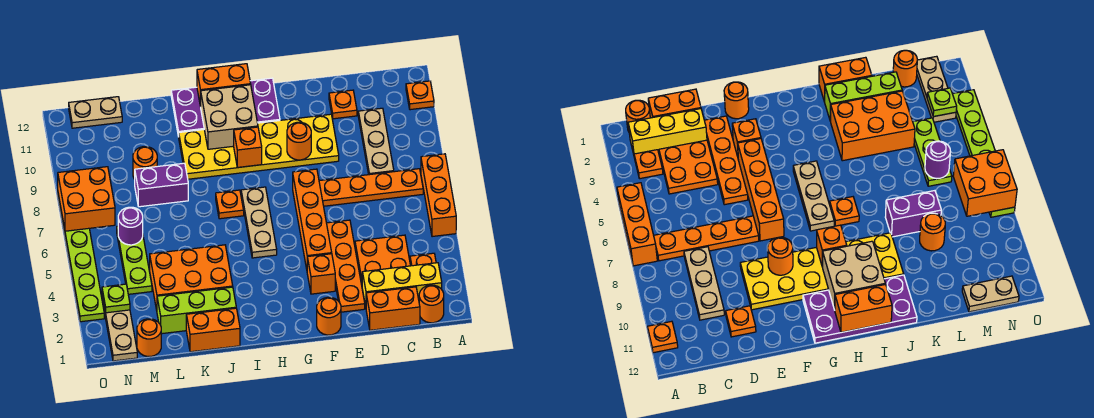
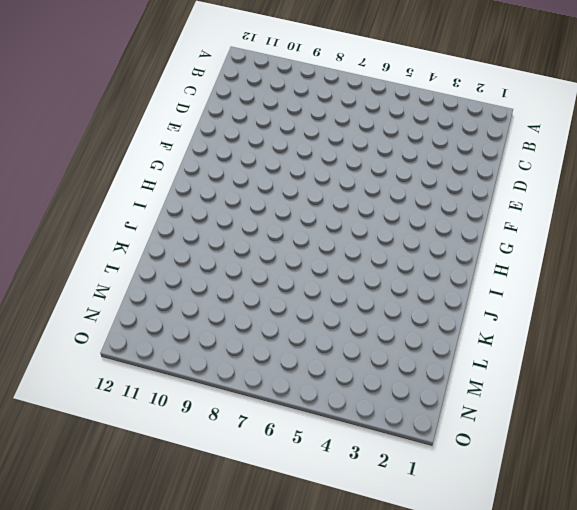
none -> orange 1x3 brick [421,154,456,237]
none -> orange 1x1 plate [406,81,434,110]
none -> orange 1x1 round brick [419,285,444,323]
none -> yellow 1x3 brick [362,263,442,306]

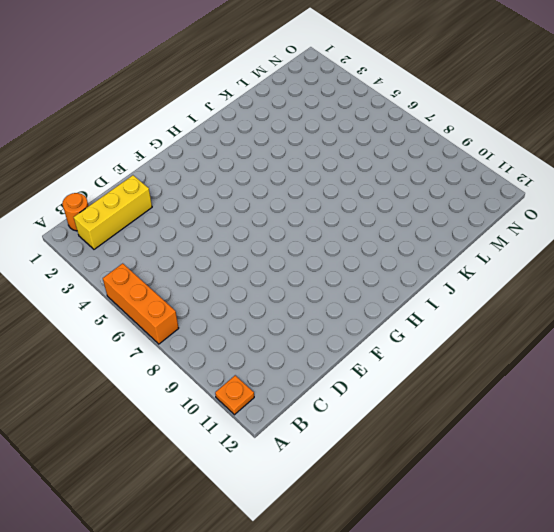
none -> orange 1x1 plate [410,253,436,266]
none -> orange 1x4 plate [319,169,423,206]
none -> orange 1x2 brick [366,287,420,330]
none -> orange 2x2 plate [355,235,411,284]

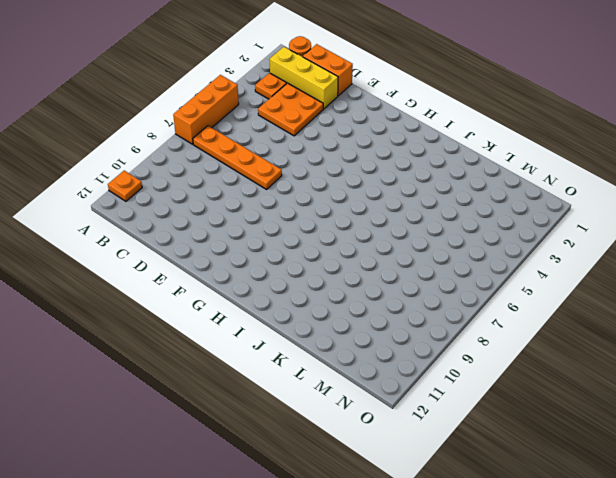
none -> tan 1x3 plate [358,108,394,175]
none -> orange 1x1 plate [329,90,357,119]
none -> orange 1x4 plate [327,220,365,312]
none -> yellow 2x6 plate [179,114,339,179]

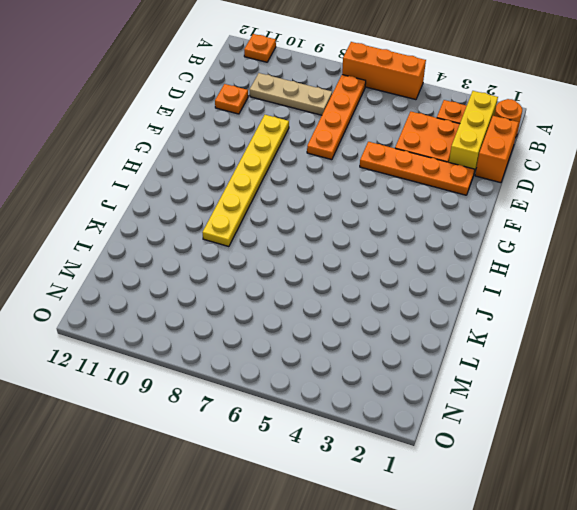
yellow 1x6 plate [202,115,289,247] -> yellow 2x6 plate [179,114,339,179]
none -> orange 1x1 round brick [317,297,341,335]
none -> orange 1x1 brick [307,254,335,294]
none -> orange 1x4 brick [293,169,332,269]
none -> purple 2x4 plate [171,78,280,137]

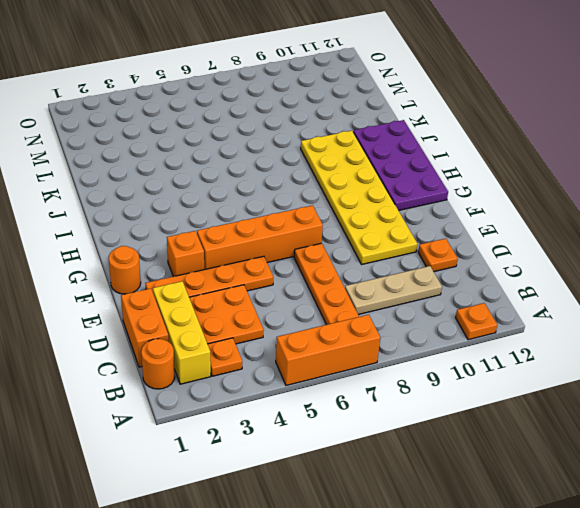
none -> tan 1x3 plate [241,187,277,258]
none -> orange 1x1 plate [216,190,244,219]
none -> orange 1x2 brick [186,308,240,352]
none -> lime 1x3 brick [157,287,236,334]

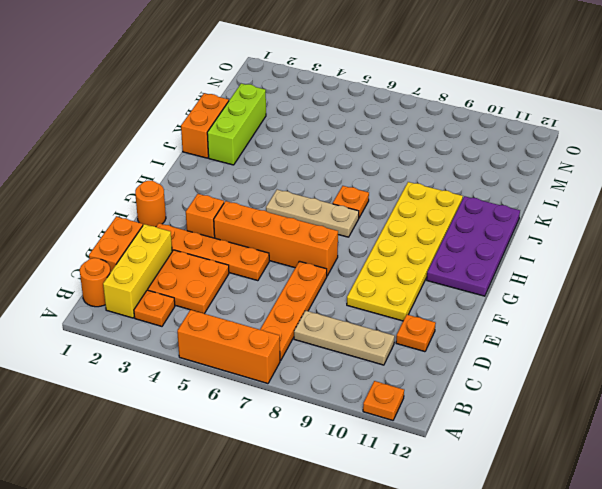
none -> orange 2x3 brick [150,245,233,310]
none -> purple 1x2 brick [135,163,188,207]
none -> orange 1x1 round brick [133,147,157,179]
none -> orange 1x1 round brick [137,319,161,357]

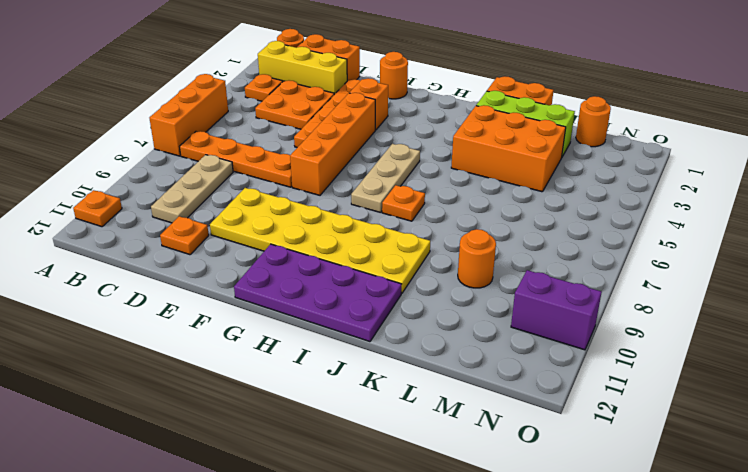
purple 1x2 brick [511,270,602,350] -> purple 1x2 brick moved to [135,163,188,207]
none -> lime 1x3 plate [117,226,152,294]
none -> tan 1x2 plate [69,97,122,128]
none -> tan 1x3 plate [102,296,137,361]
none -> lime 1x6 plate [58,194,104,322]

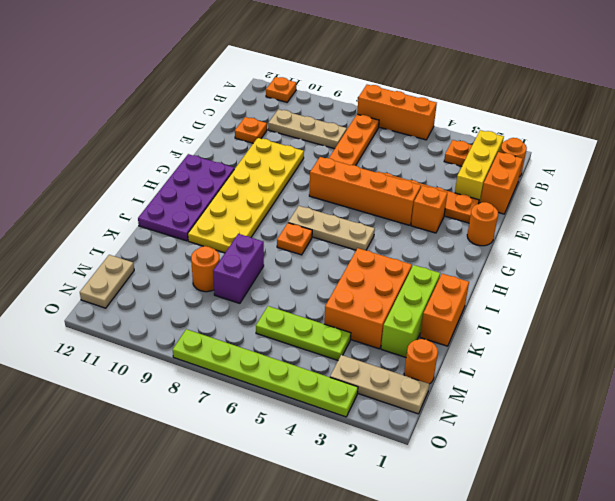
none -> orange 2x2 plate [355,235,411,284]
none -> orange 1x1 round brick [287,122,311,160]
none -> orange 1x1 brick [234,127,262,168]
none -> tan 2x2 brick [201,85,258,149]

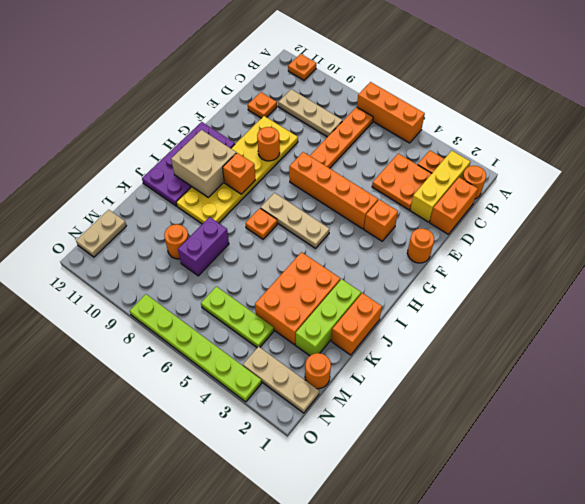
none -> orange 1x4 plate [327,220,365,312]
none -> orange 1x2 brick [197,64,251,107]
none -> purple 1x1 round brick [118,207,143,245]
none -> lime 1x1 plate [102,284,130,313]

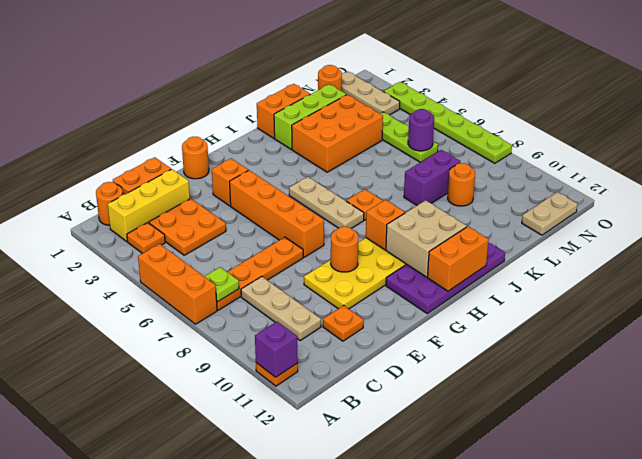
purple 1x1 brick [255,322,298,377] -> none
lime 1x1 plate [204,267,239,302] -> lime 1x1 plate moved to [102,284,130,313]
none -> orange 1x4 plate [327,220,365,312]
none -> orange 2x2 brick [58,167,115,231]

